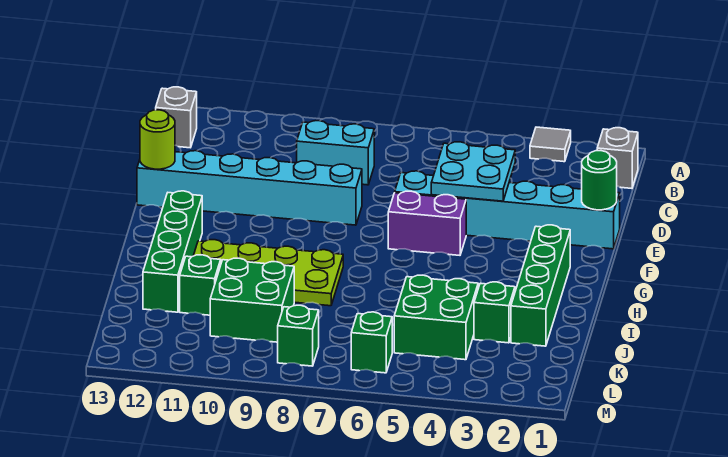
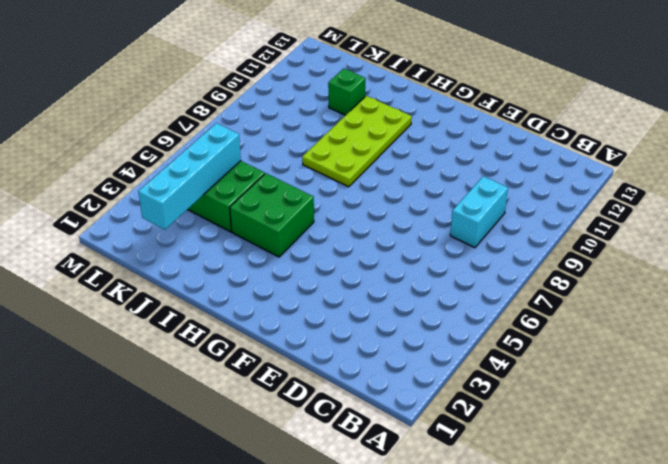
green 2x2 brick [230,173,314,257] -> green 2x2 brick moved to [210,258,294,342]
cyan 1x4 brick [138,123,241,230] -> none
none -> grey 1x1 tile [530,127,571,162]
none -> grey 1x1 brick [597,128,638,188]
none -> grey 1x1 brick [156,87,197,148]

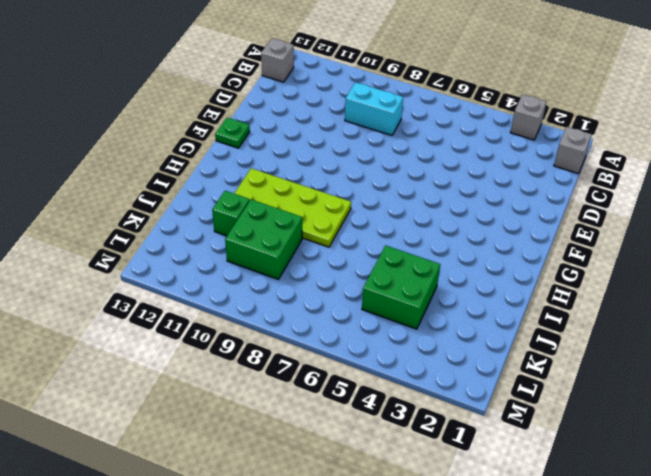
grey 1x1 brick [510,94,546,140] -> grey 1x1 tile [530,127,571,162]
green 1x1 plate [215,118,250,148] -> none
none -> cyan 1x6 brick [395,171,620,249]
none -> cyan 1x6 brick [137,151,362,225]
none -> purple 1x2 brick [388,191,466,255]

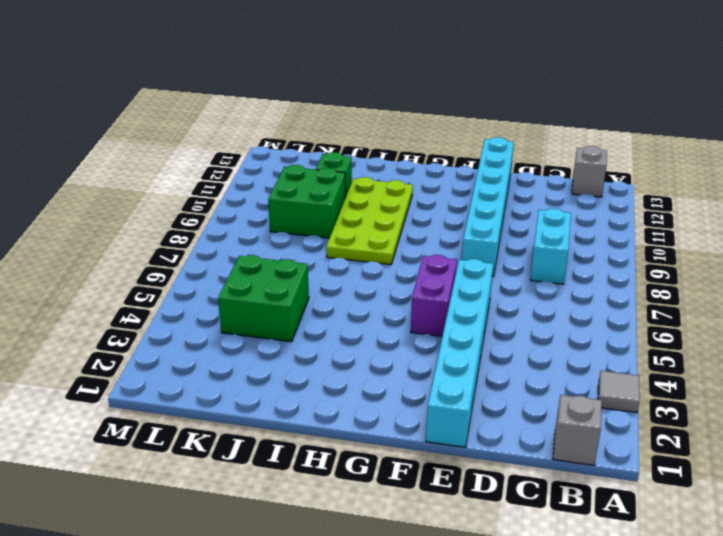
none -> green 1x4 brick [511,225,570,346]
none -> green 1x4 brick [143,191,202,312]
none -> green 1x1 brick [474,282,515,343]

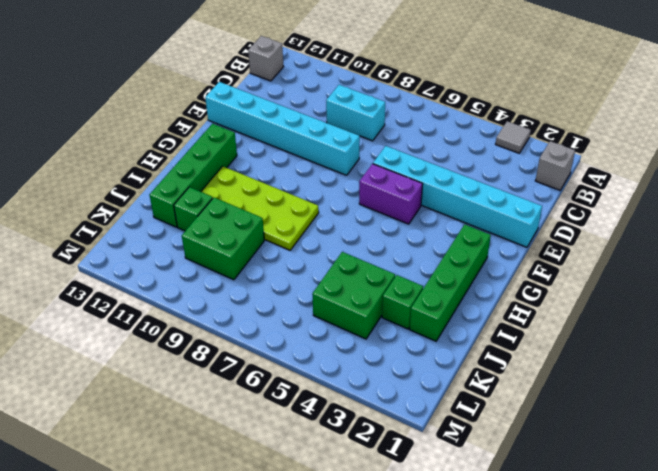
none -> green 1x1 brick [351,312,392,373]
none -> green 1x1 brick [278,305,319,366]
none -> cyan 2x2 plate [431,142,515,201]

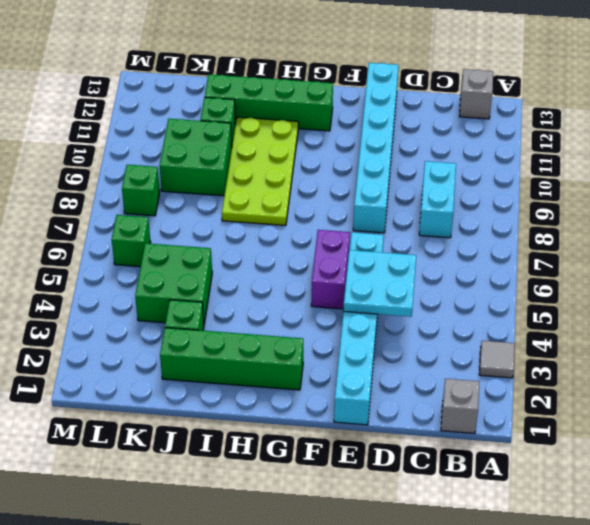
none -> green 1x1 round brick [582,151,617,210]
none -> lime 1x1 round brick [140,110,175,169]

